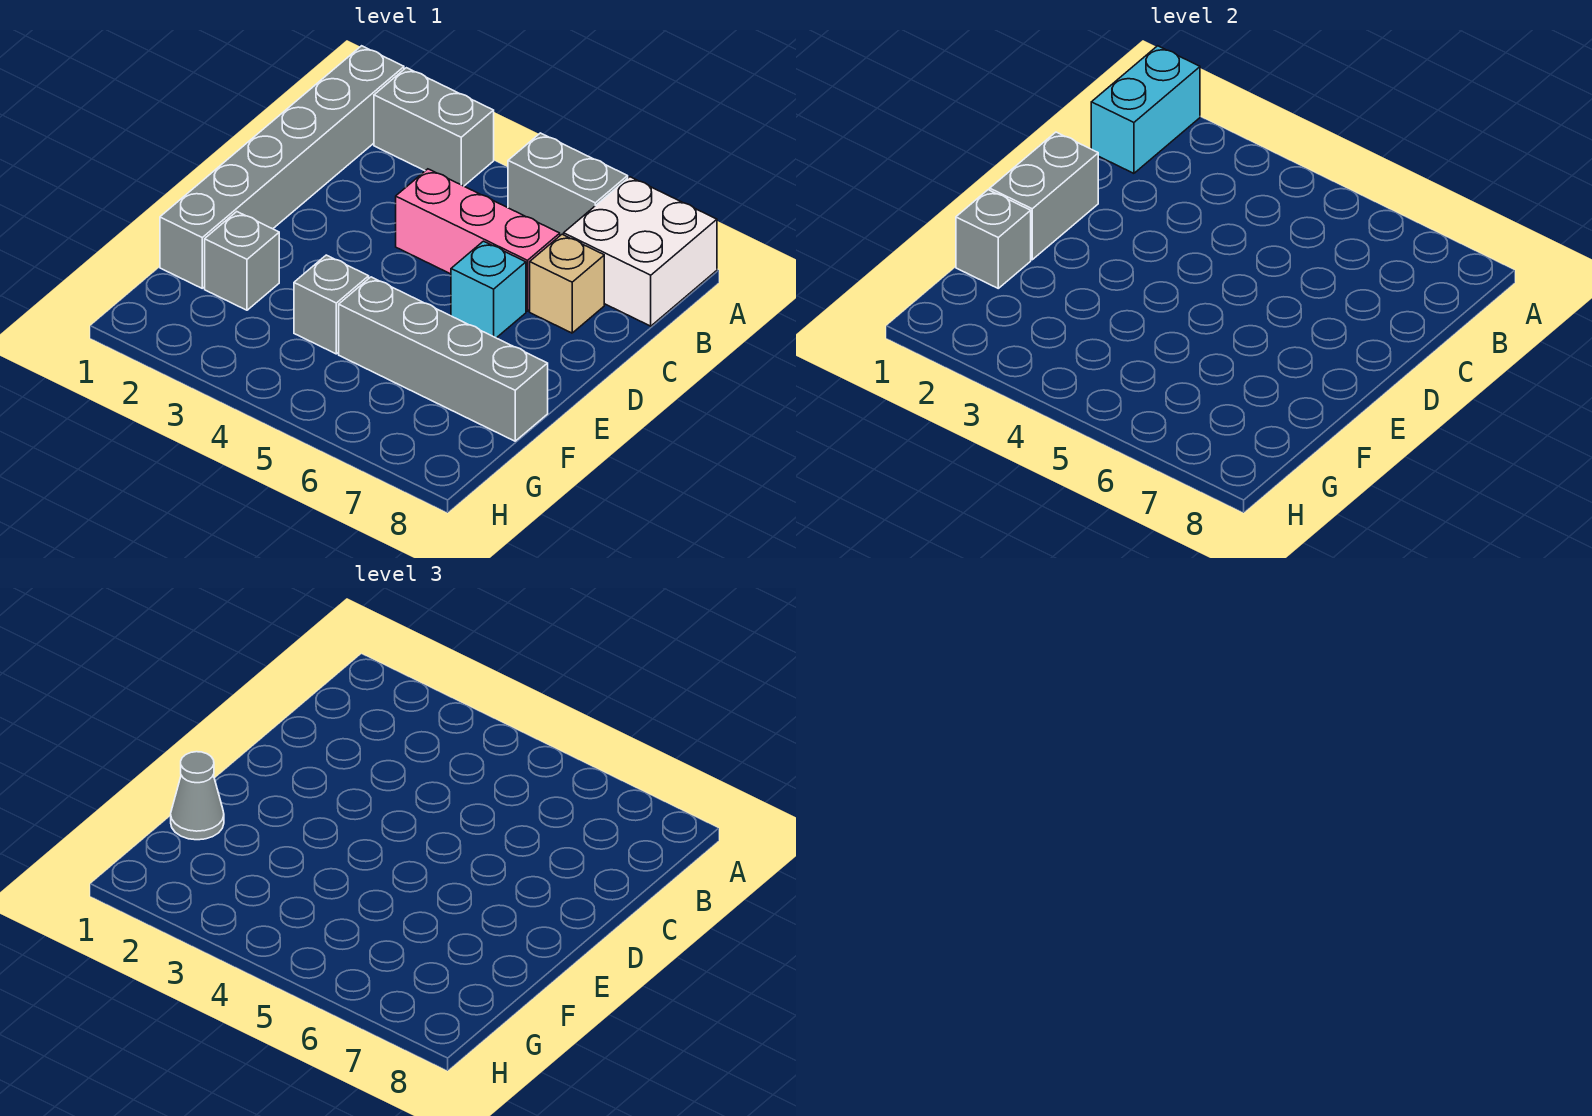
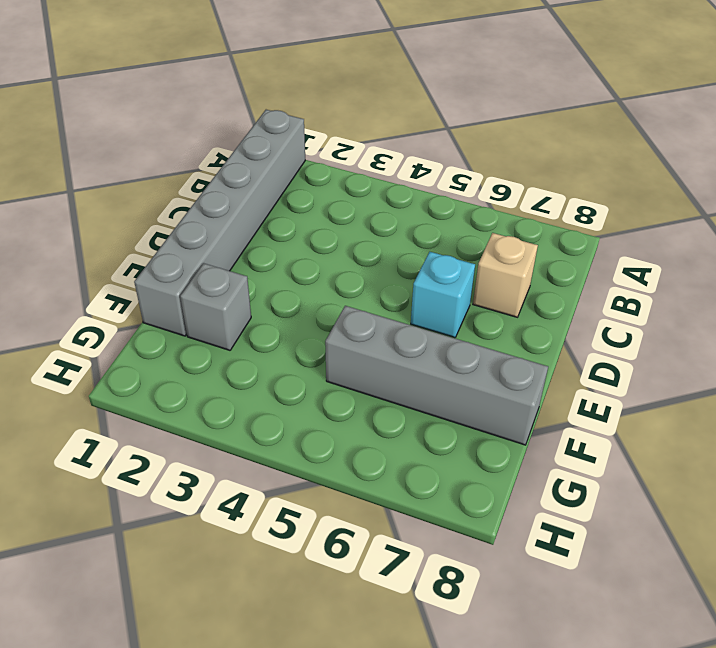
none -> grey 1x2 brick [374,68,494,186]
none -> grey 1x2 brick [508,133,628,235]
none -> white 2x2 brick [564,177,717,326]

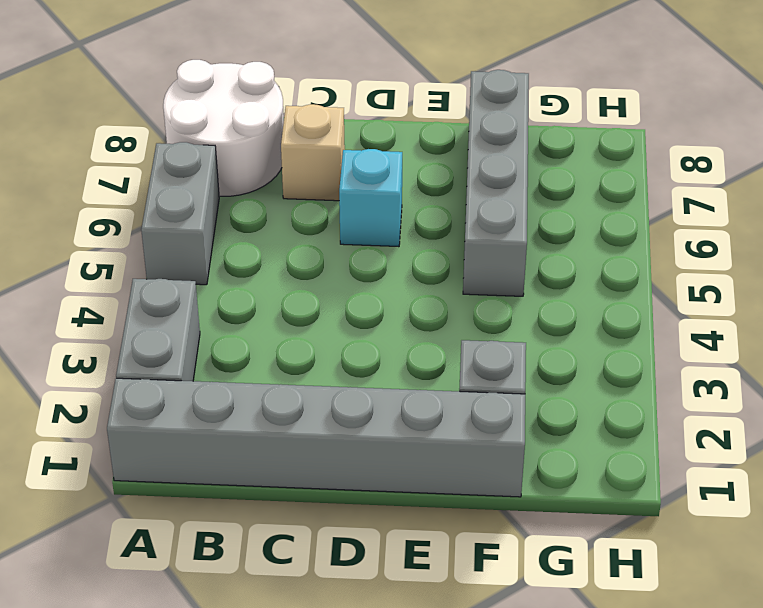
white 2x2 round brick [163,60,284,196] -> white 2x2 brick [564,177,717,326]
none -> pink 1x3 brick [396,169,560,311]
none -> grey 1x1 brick [294,255,369,354]
none -> cyan 1x2 brick [1091,46,1200,173]

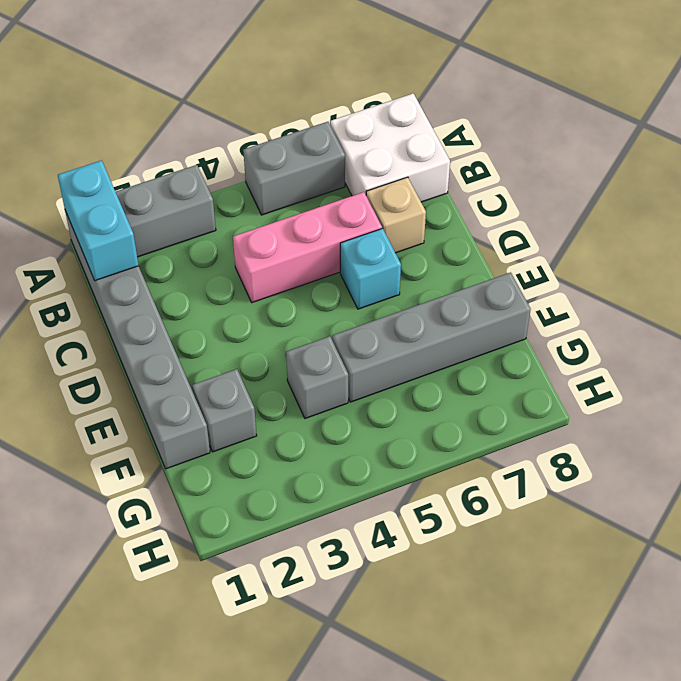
none -> grey 1x2 brick [990,132,1098,260]
none -> grey 1x1 brick [956,190,1031,288]
none -> grey 1x1 cone [171,752,224,840]

